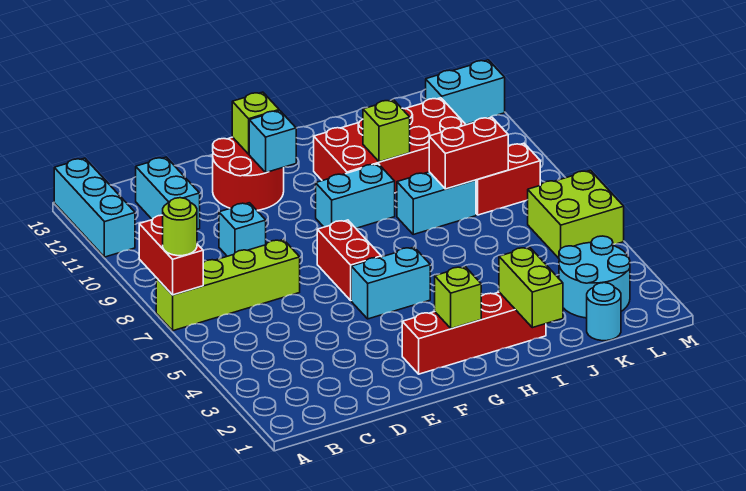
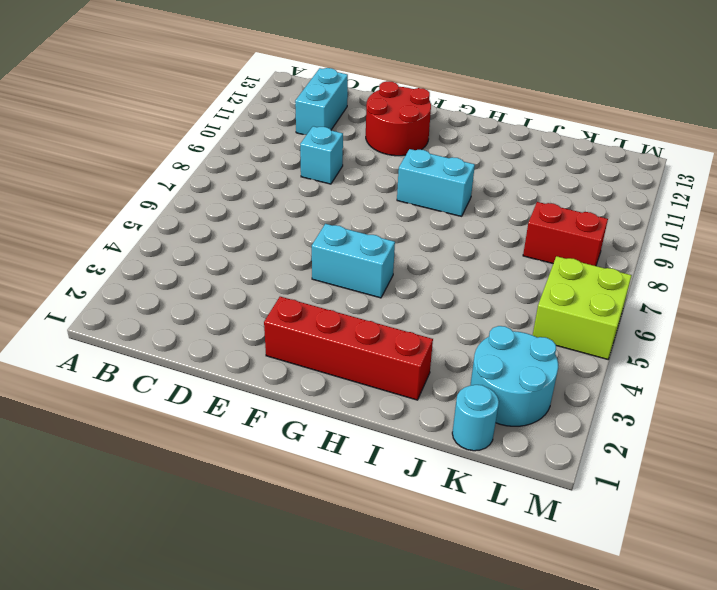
none -> lime 1x4 brick [156,239,300,331]
none -> cyan 1x3 brick [54,158,135,257]
none -> red 1x2 brick [317,220,381,300]

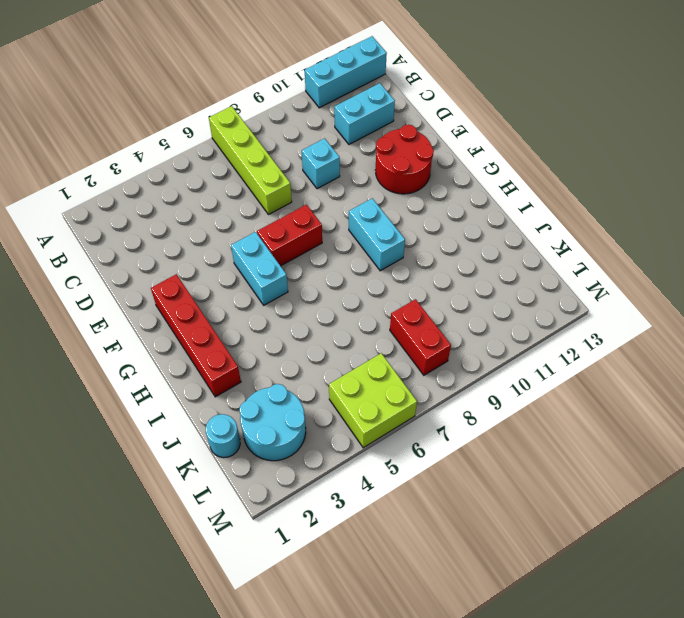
none -> red 2x4 brick [314,98,466,193]
none -> cyan 1x2 brick [397,172,476,234]
none -> cyan 1x2 brick [426,60,505,124]

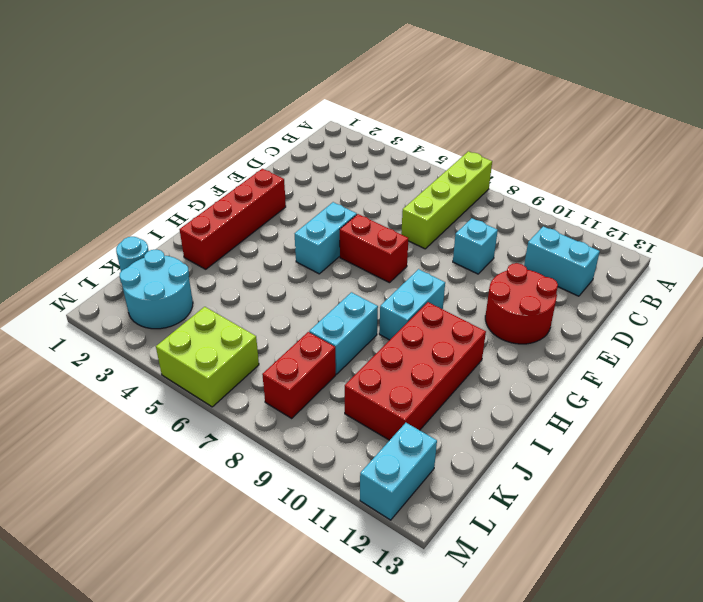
none -> cyan 1x3 brick [54,158,135,257]
none -> red 1x2 brick [139,215,203,295]
none -> cyan 1x1 brick [249,111,296,173]

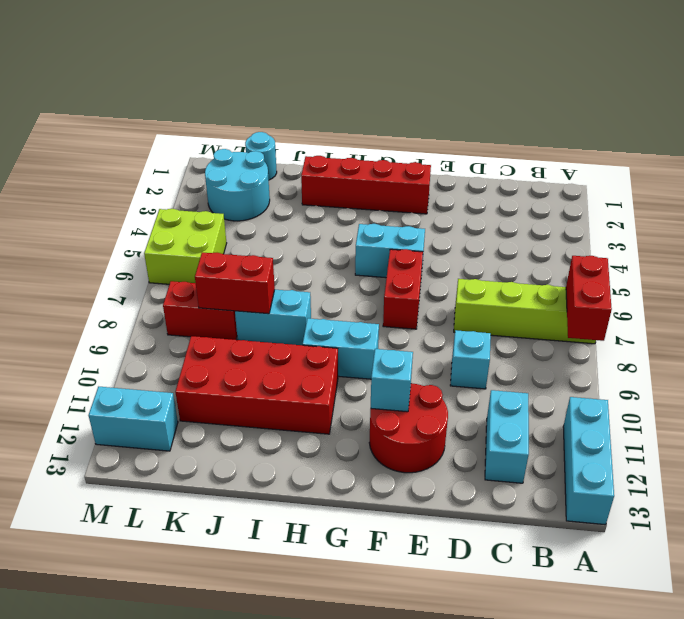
none -> lime 1x1 brick [232,92,279,154]
none -> lime 1x1 brick [435,267,481,329]
none -> lime 1x2 brick [499,247,563,328]

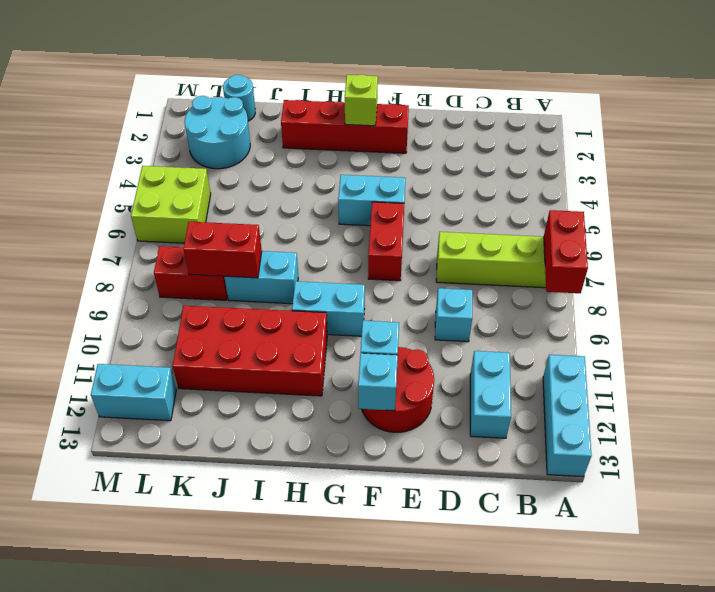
cyan 1x1 brick [358,353,398,411] -> lime 1x1 brick [232,92,279,154]
none -> lime 1x2 brick [499,247,563,328]
none -> lime 1x1 brick [363,100,410,162]
none -> lime 1x1 round brick [163,198,197,256]

